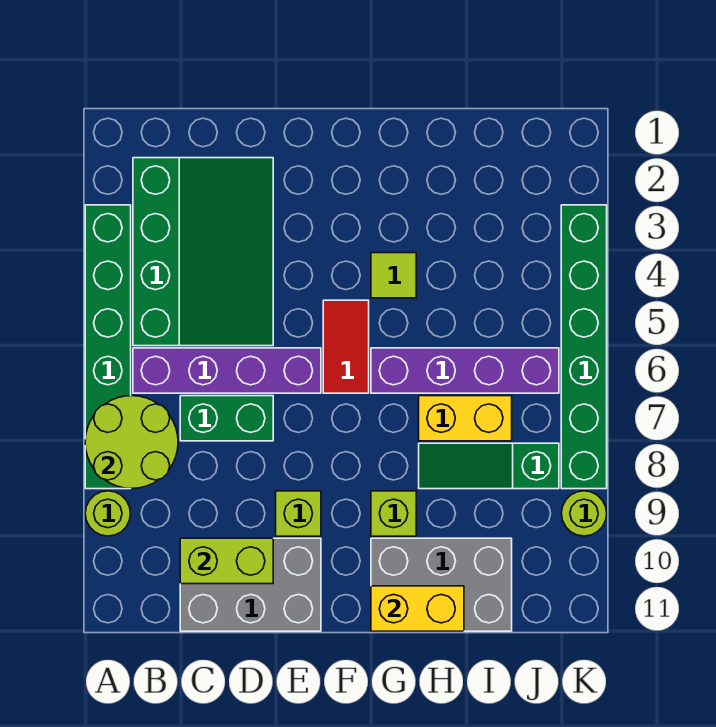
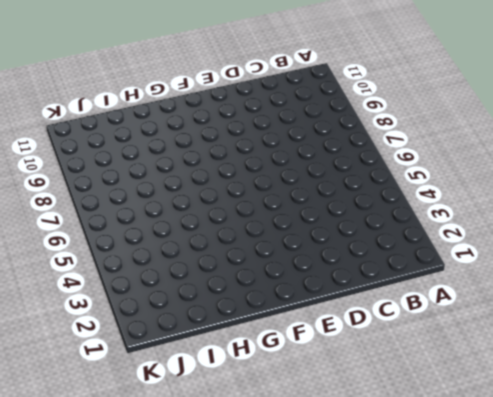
none -> green 1x6 brick [85,205,131,489]
none -> lime 1x1 round brick [85,491,131,536]
none -> green 3x4 slope [133,158,273,346]

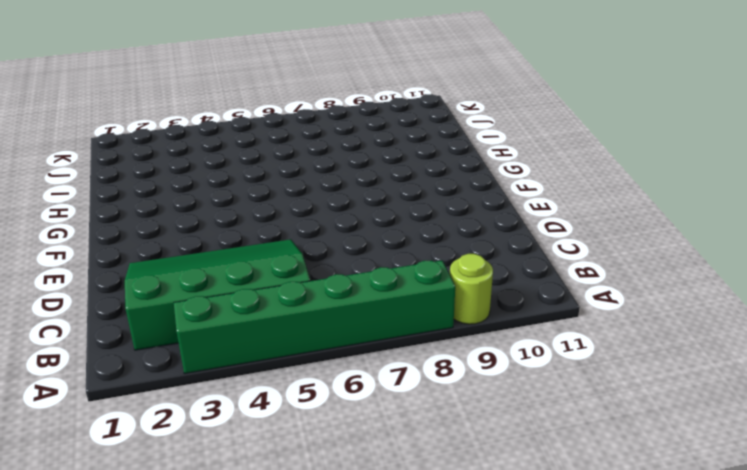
none -> purple 1x4 brick [133,348,321,393]
none -> green 1x2 brick [180,396,273,441]
none -> grey 2x3 brick [180,538,321,631]

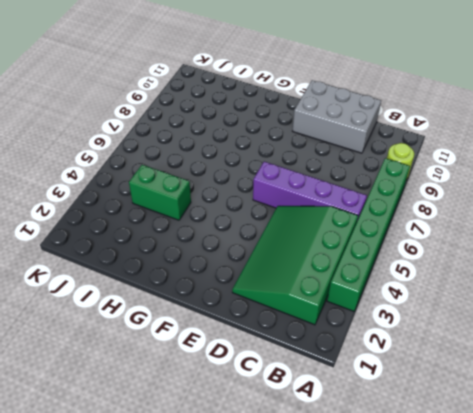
green 1x2 brick [129,165,191,220] -> green 1x2 brick moved to [180,396,273,441]
none -> lime 1x1 brick [276,491,321,536]
none -> red 1x2 tile [323,300,369,393]
none -> lime 1x1 tile [371,253,416,298]

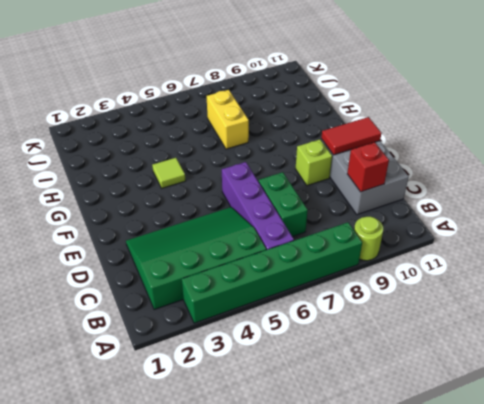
red 1x1 brick [347,142,389,192] -> lime 1x2 brick [180,538,273,584]
red 1x2 tile [321,117,381,155] -> red 1x2 tile moved to [323,300,369,393]
none -> purple 1x4 brick [371,348,559,393]
none -> lime 1x1 brick [371,491,416,536]
none -> grey 2x3 brick [371,538,512,631]

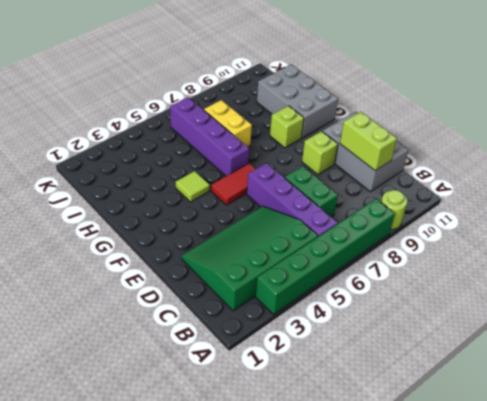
none -> green 1x3 slope [419,443,559,489]
none -> green 1x6 brick [561,205,607,489]
none -> lime 1x1 round brick [561,491,607,536]

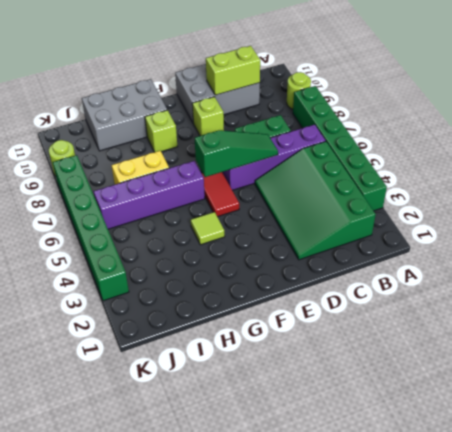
green 1x3 slope [195,130,278,177] -> green 1x3 slope moved to [419,443,559,489]
none -> lime 2x2 round brick [85,396,178,489]
none -> yellow 1x2 brick [371,586,464,631]

